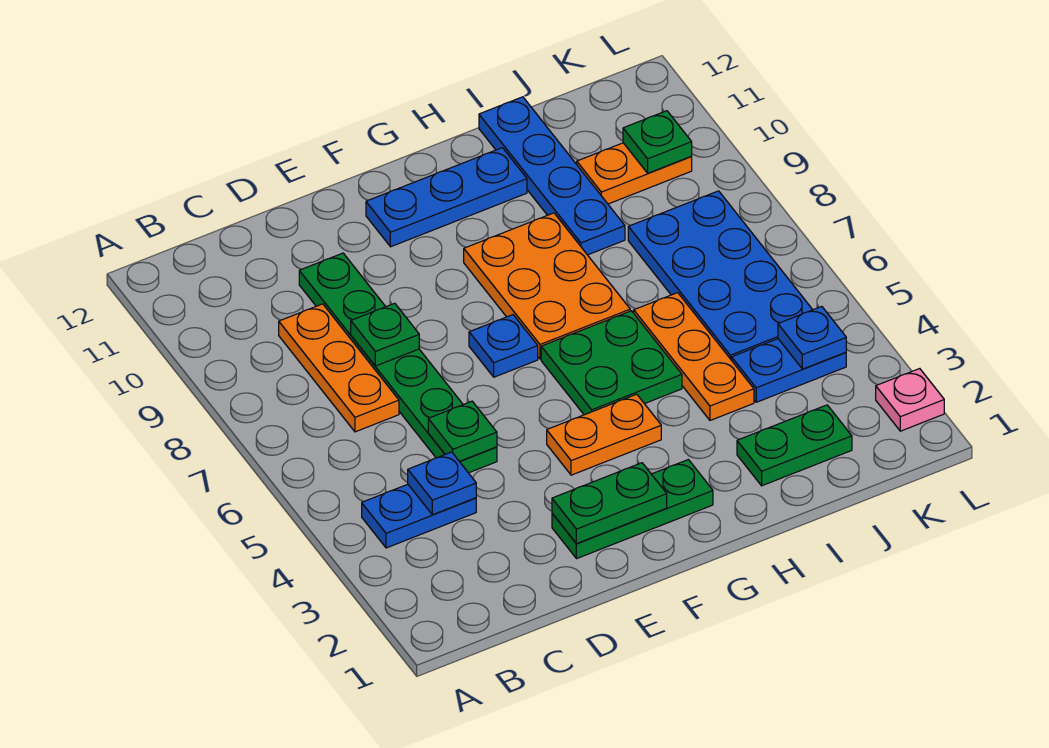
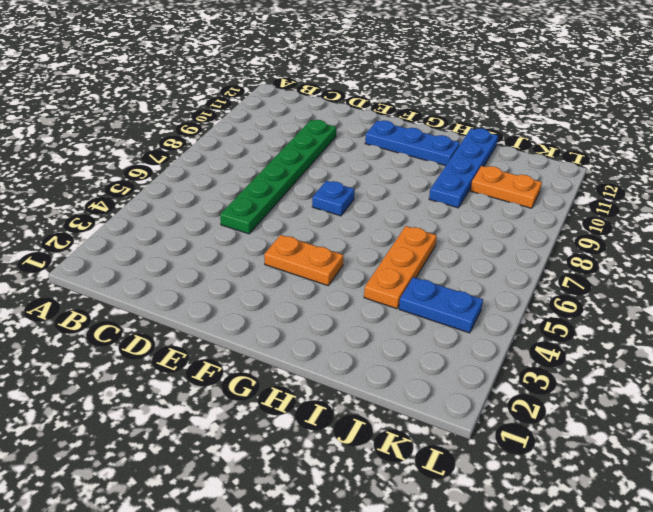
none -> blue 1x2 plate [362,484,476,548]
none -> orange 1x3 plate [279,304,399,432]
none -> green 1x3 plate [552,460,713,559]

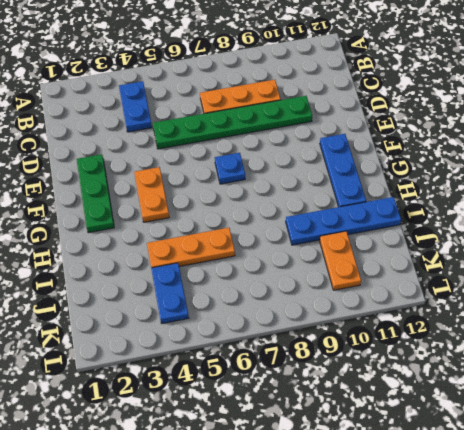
none -> green 2x2 plate [541,311,682,415]
none -> orange 2x3 plate [464,213,630,359]
none -> green 1x2 plate [737,405,852,486]

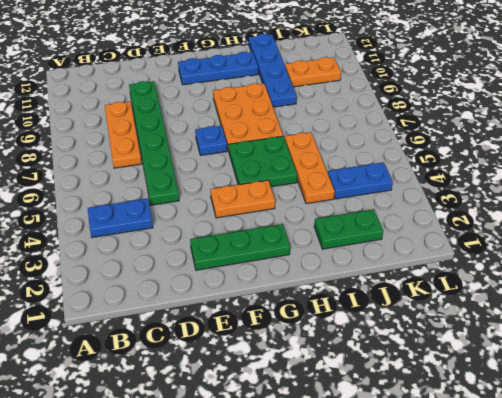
none -> blue 2x4 plate [628,191,813,360]
none -> pink 1x1 plate [876,369,944,431]
none -> blue 1x1 plate [408,452,476,515]

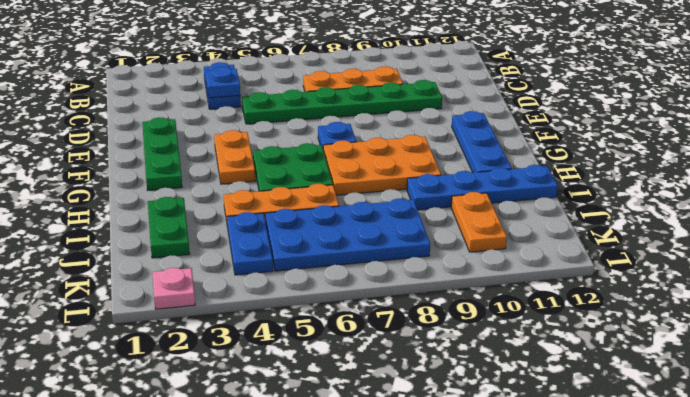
none -> green 1x1 plate [428,401,497,461]
none -> green 1x1 plate [351,303,419,366]
none -> green 1x2 plate [552,463,667,544]

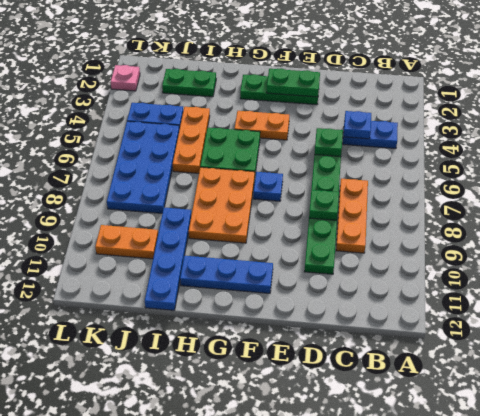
none -> blue 1x1 plate [778,307,846,369]
none -> green 1x1 plate [623,111,692,173]

